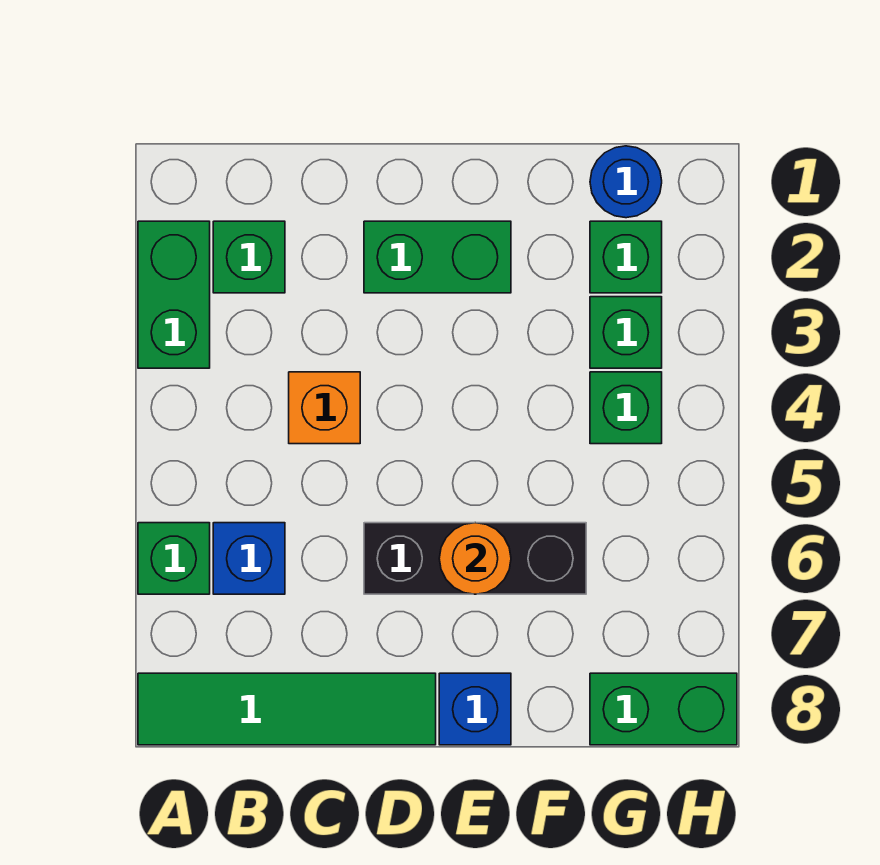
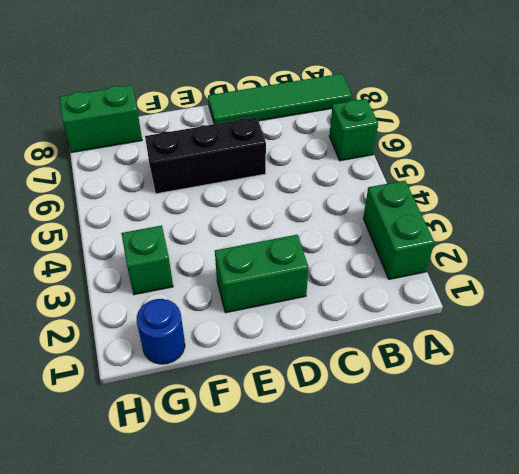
none -> green 1x1 brick [213,221,285,293]
none -> blue 1x1 brick [213,523,285,594]
none -> orange 1x1 brick [289,372,360,444]

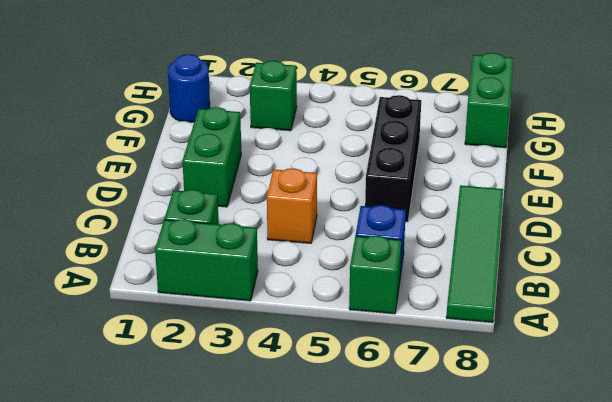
none -> blue 1x1 brick [439,673,511,745]
none -> green 1x1 brick [590,221,662,293]
none -> green 1x1 brick [590,372,662,444]

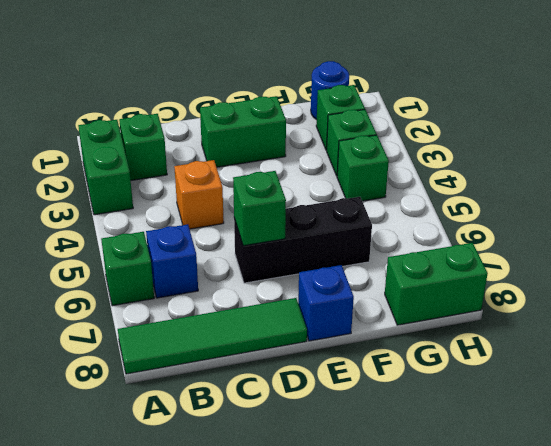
green 1x1 brick [233,171,286,246] -> none
none -> orange 1x1 round brick [439,523,511,594]

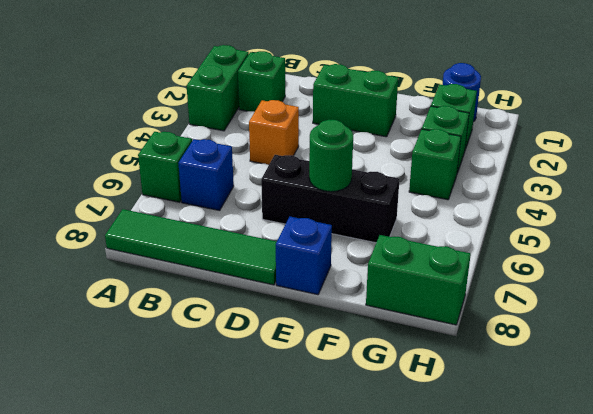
green 1x1 round brick [309,120,353,192] -> orange 1x1 round brick [439,523,511,594]

